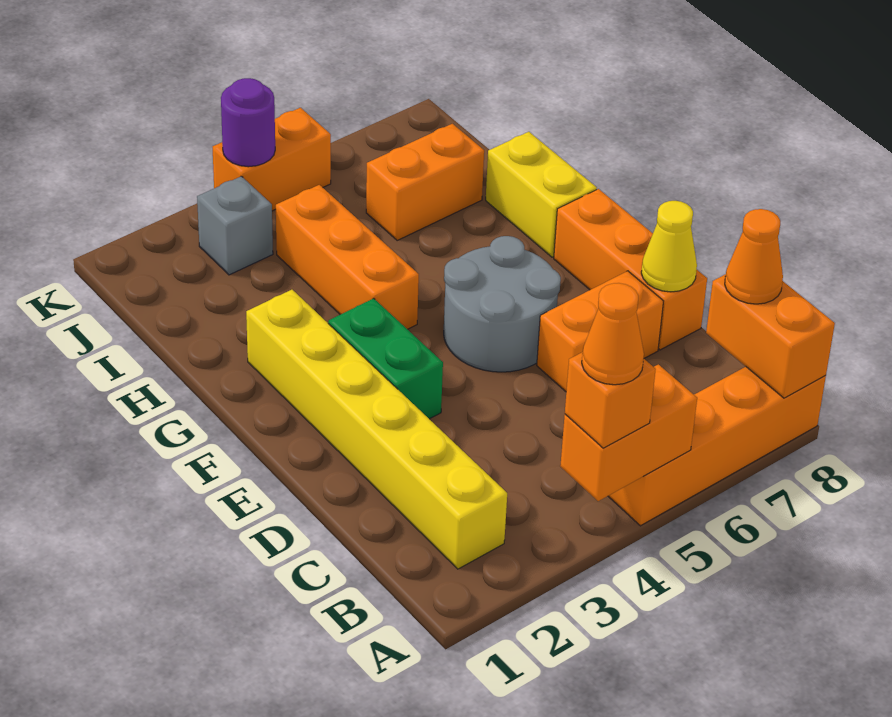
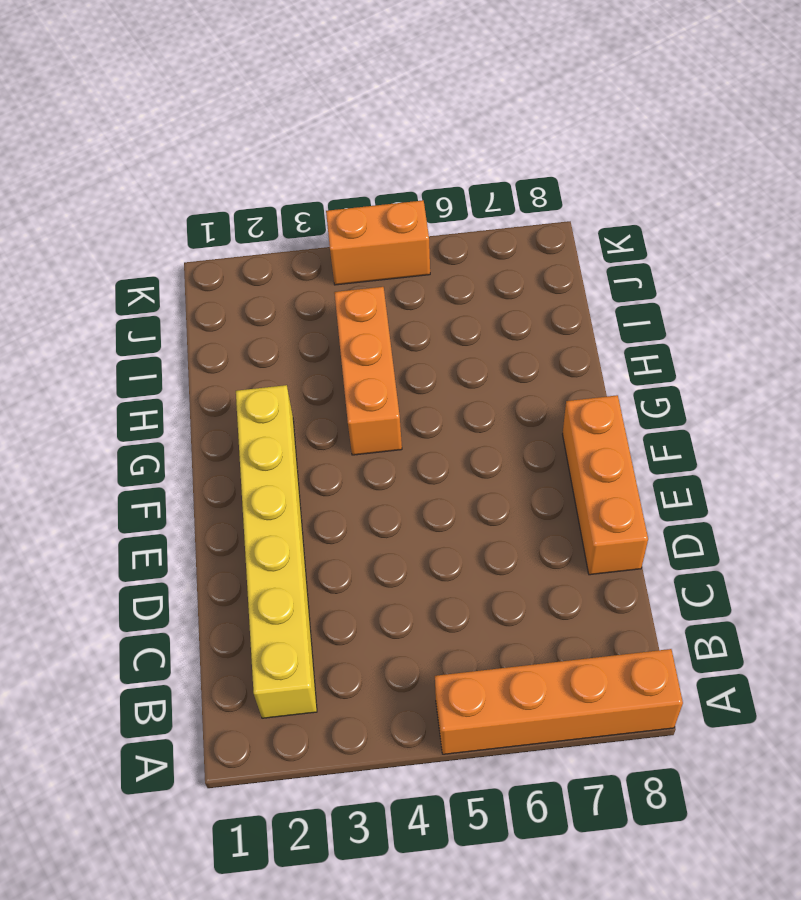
none -> orange 1x2 brick [537,271,664,391]
none -> green 1x2 brick [328,298,443,419]
none -> grey 2x2 round brick [444,236,561,372]

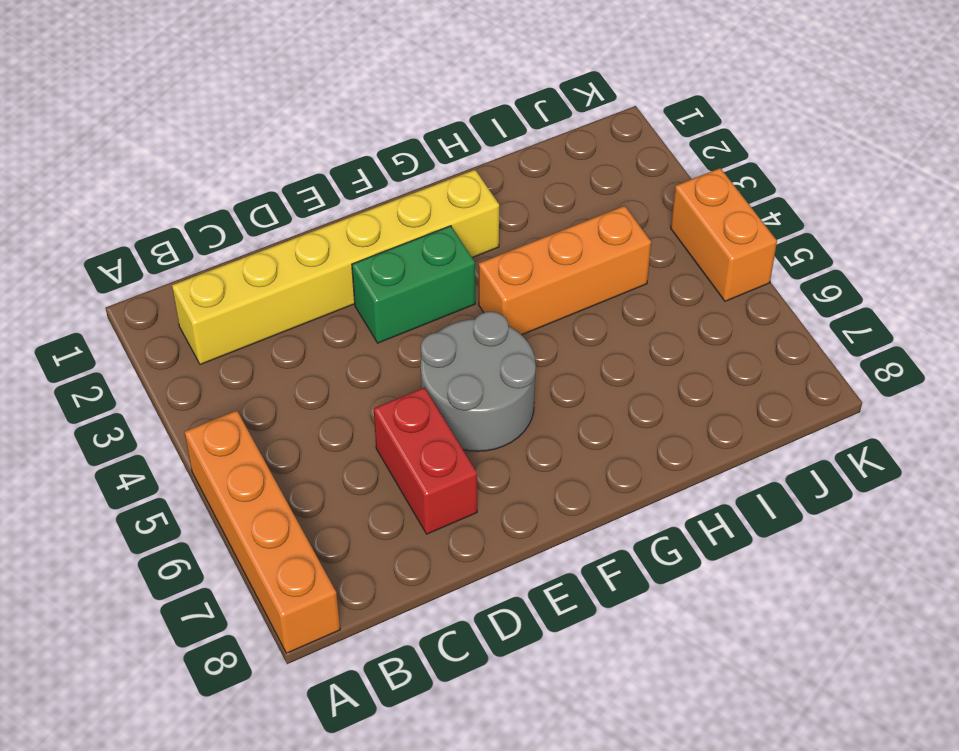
red 1x2 brick [374,388,477,534] -> orange 1x2 brick [537,271,664,391]
none -> orange 1x3 brick [554,189,707,350]
none -> yellow 1x2 brick [486,132,597,257]
none -> orange 1x2 brick [366,124,484,240]

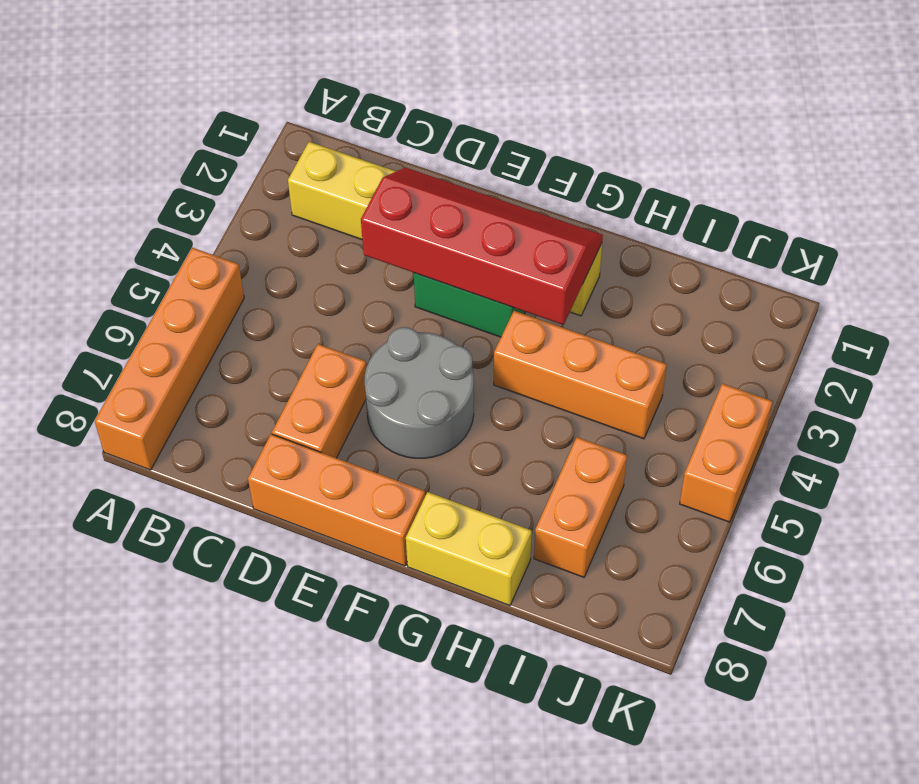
red 2x4 slope [361,168,603,325] -> none
none -> grey 1x1 brick [197,176,273,275]
none -> orange 1x2 brick [560,364,697,501]
none -> orange 1x2 brick [706,274,835,398]

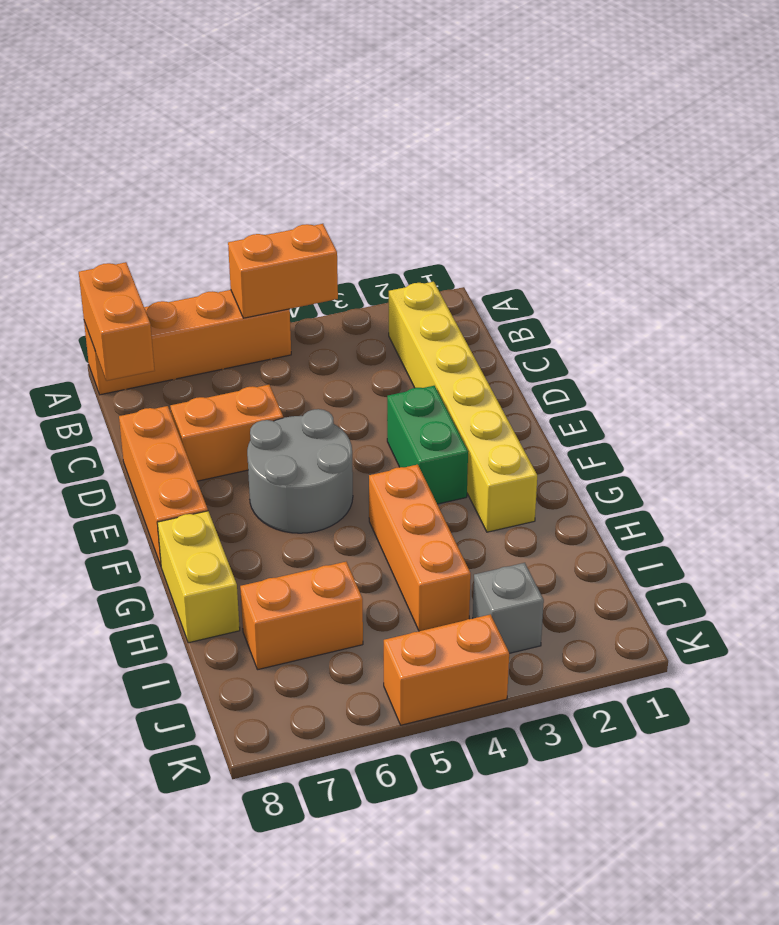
none -> yellow 1x1 cone [641,201,697,292]
none -> purple 1x1 round brick [221,78,275,167]
none -> orange 1x1 brick [565,352,656,448]

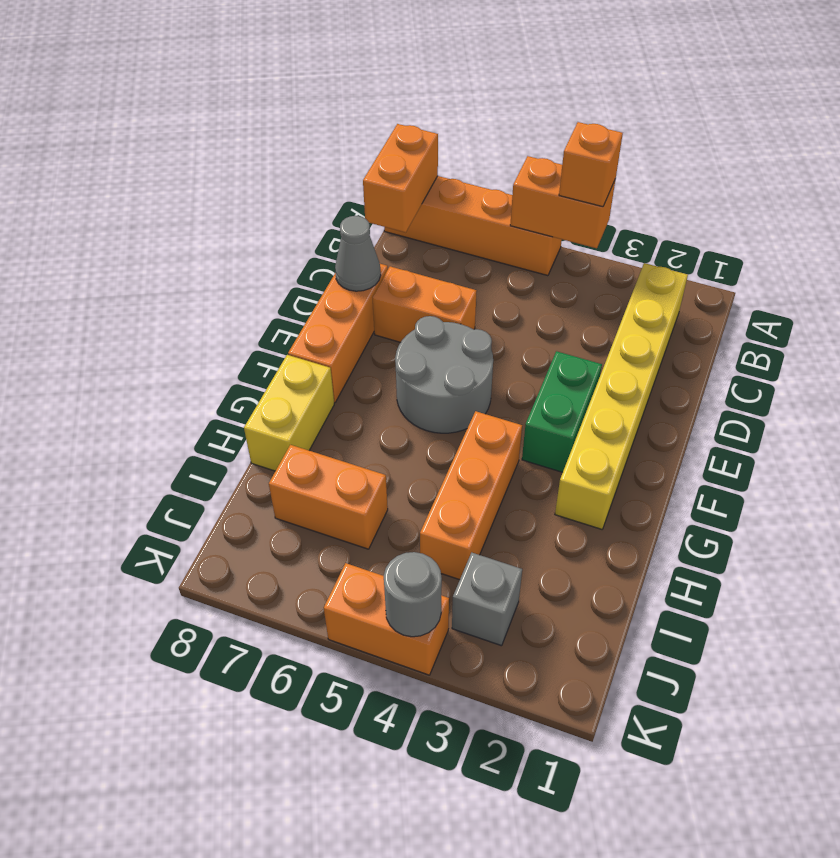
grey 1x1 cone [335,216,381,291] -> yellow 1x1 cone [641,201,697,292]
grey 1x1 round brick [384,552,442,637] -> purple 1x1 round brick [221,78,275,167]
none -> orange 1x1 cone [725,209,783,304]
none -> orange 1x1 cone [582,283,644,385]

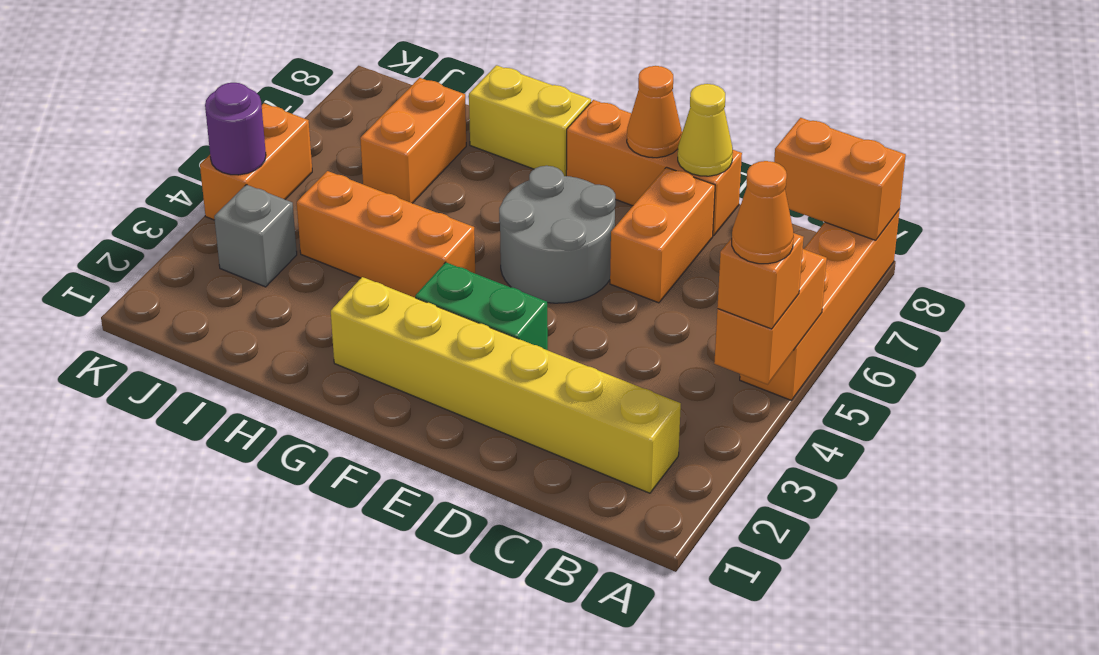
orange 1x1 cone [627,66,681,158] -> orange 1x1 cone moved to [725,209,783,304]

